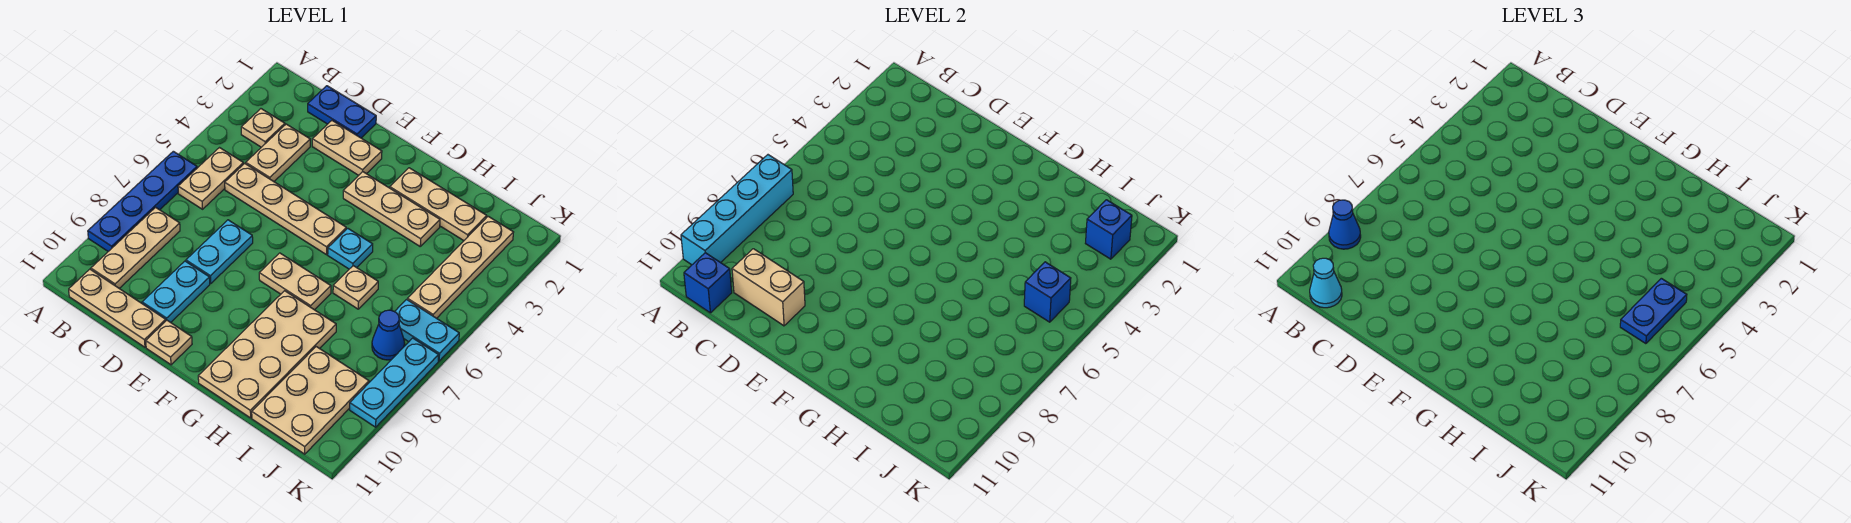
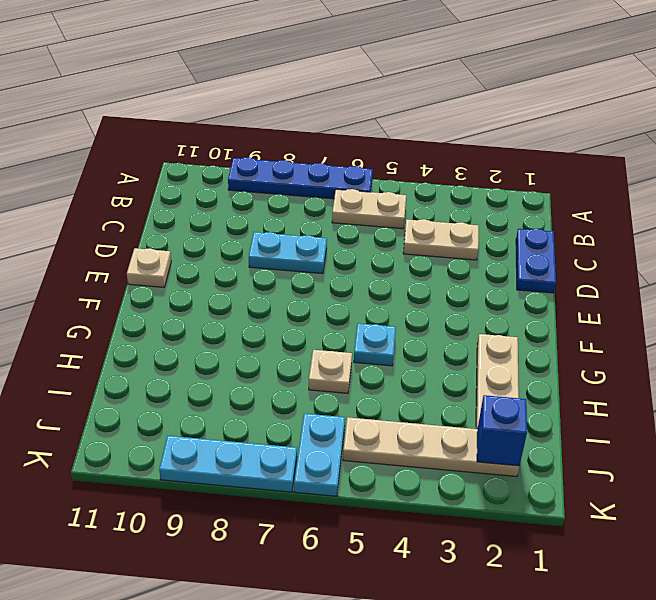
none -> tan 1x1 plate [241,109,285,147]
none -> tan 1x3 plate [91,207,180,288]
none -> tan 1x3 plate [69,269,166,347]
none -> tan 1x4 plate [225,163,346,255]

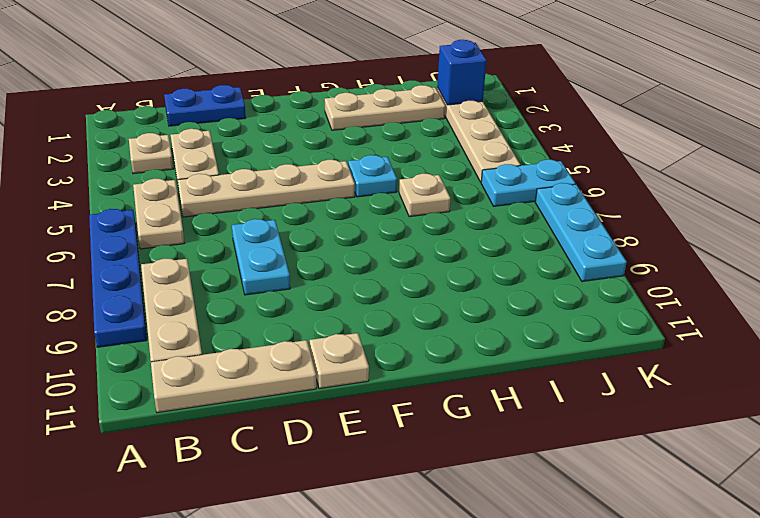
none -> tan 1x2 plate [312,121,382,175]
none -> cyan 1x2 plate [142,261,210,322]
none -> tan 1x3 plate [343,172,440,246]
none -> tan 1x2 plate [259,253,331,310]

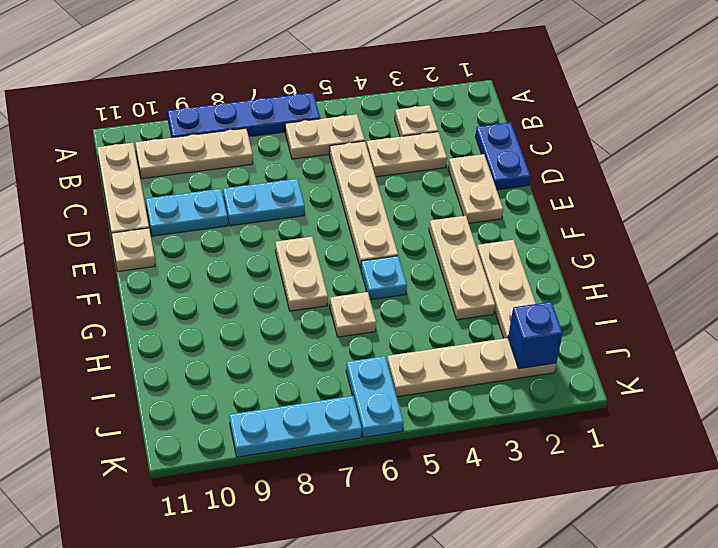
none -> tan 2x4 plate [198,291,336,418]
none -> tan 2x3 plate [252,347,369,454]
none -> blue 1x1 cone [372,310,405,360]
none -> cyan 1x4 brick [681,155,793,265]

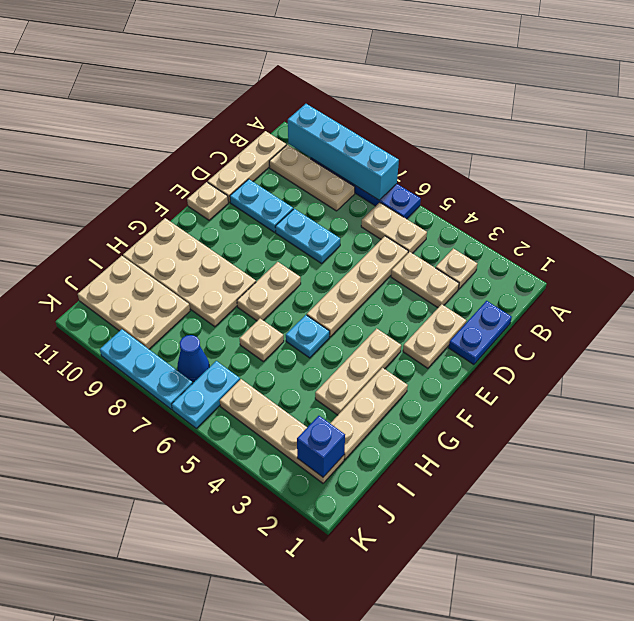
none -> blue 1x1 brick [684,253,732,313]
none -> tan 1x2 brick [732,249,805,326]
none -> blue 1x1 brick [1024,262,1071,322]
none -> blue 1x1 cone [1329,200,1361,249]

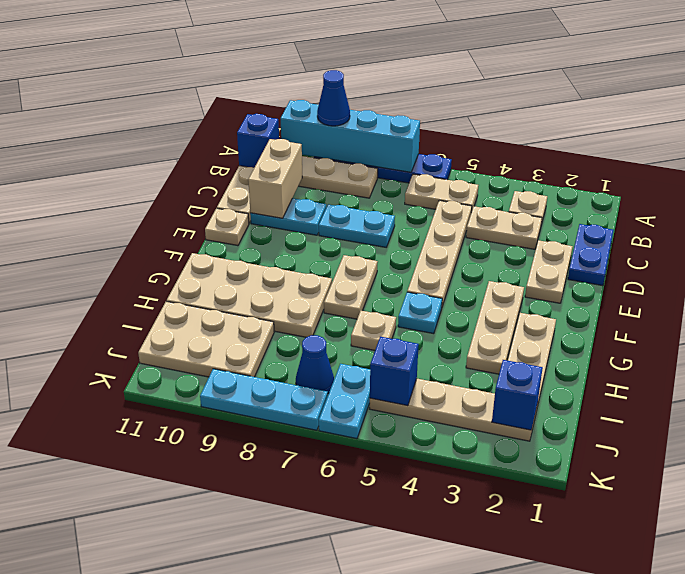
none -> cyan 1x1 cone [1310,258,1342,308]
none -> blue 1x2 plate [1620,278,1687,344]

